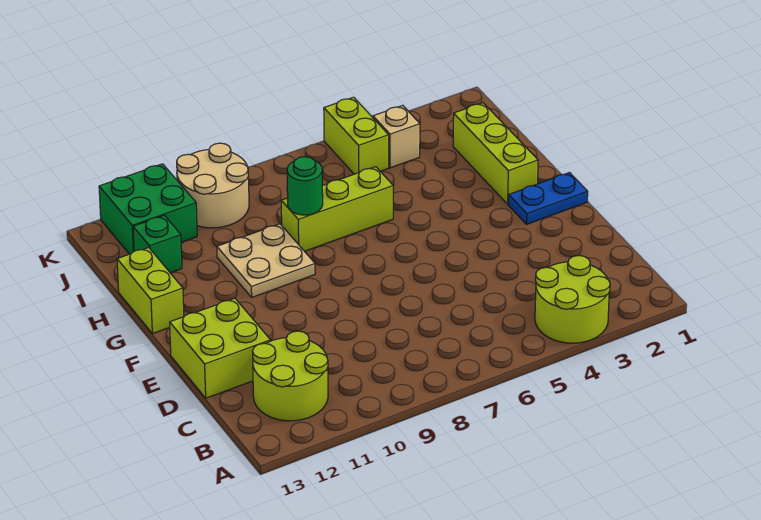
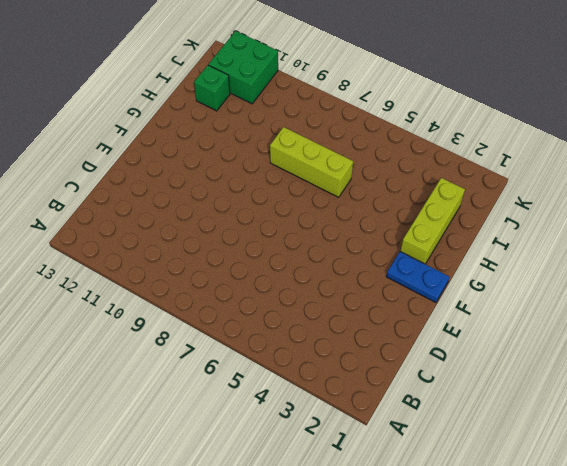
none -> lime 2x2 round brick [535,256,610,343]
none -> lime 2x2 round brick [252,331,328,421]
none -> lime 2x2 brick [170,298,271,398]

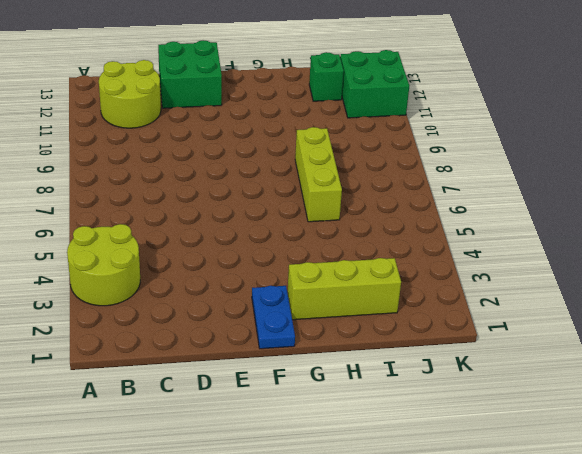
green 2x2 brick [158,40,222,108] -> lime 2x2 brick [170,298,271,398]
none -> tan 2x2 plate [217,224,315,297]
none -> lime 1x2 brick [117,248,184,334]
none -> tan 1x1 brick [373,105,420,168]

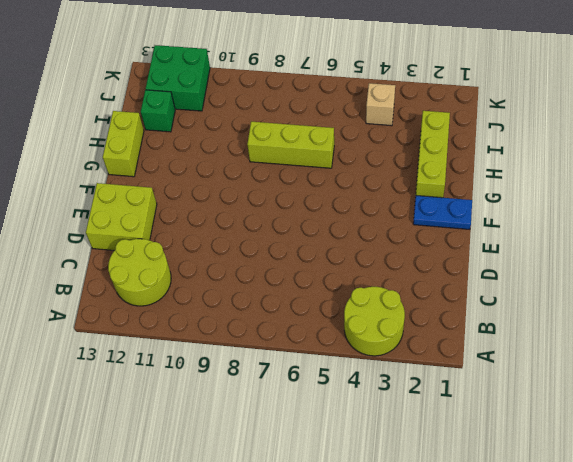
none -> tan 2x2 plate [217,224,315,297]
none -> lime 1x2 brick [324,97,389,174]
none -> tan 2x2 round brick [177,143,249,228]

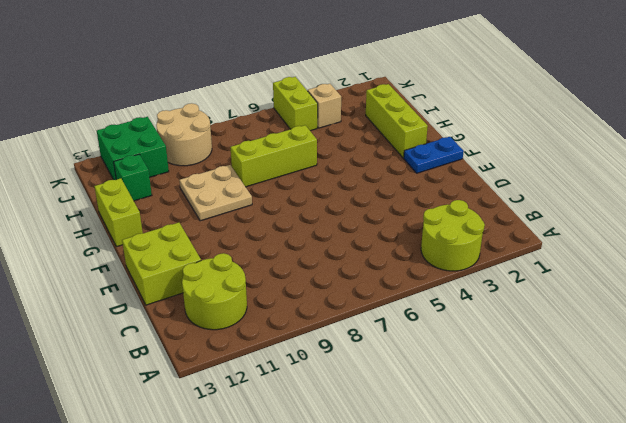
none -> green 1x1 round brick [287,157,323,215]

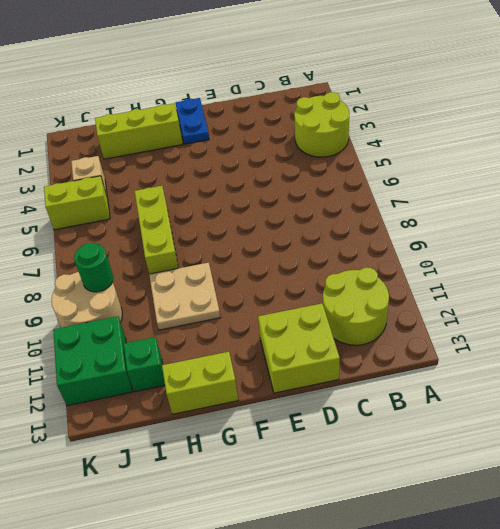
green 1x1 round brick [74,243,113,292] -> green 1x1 round brick moved to [287,157,323,215]

